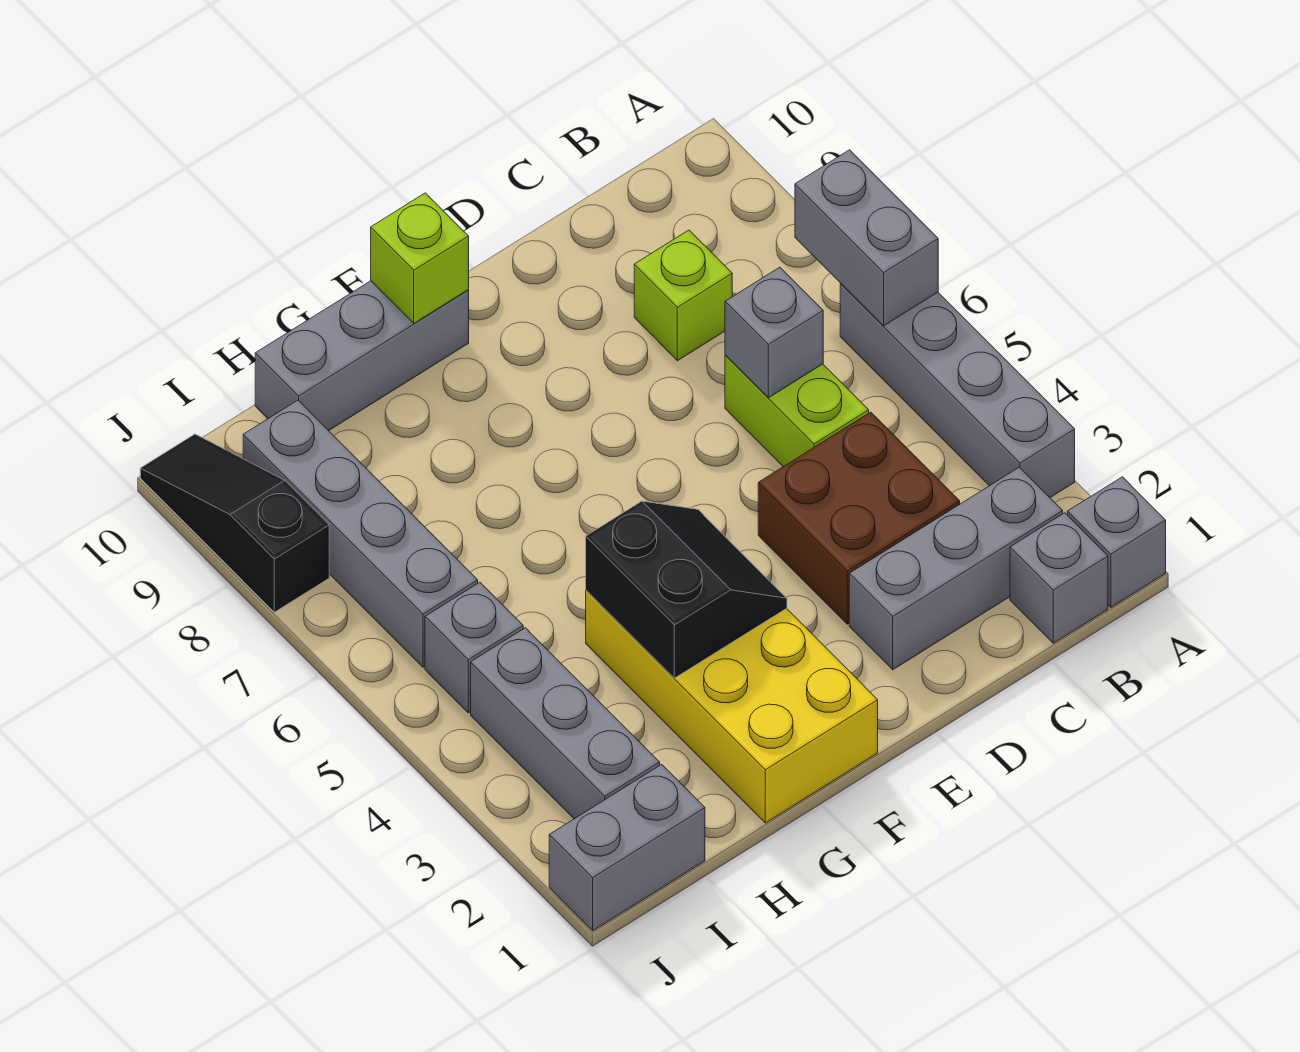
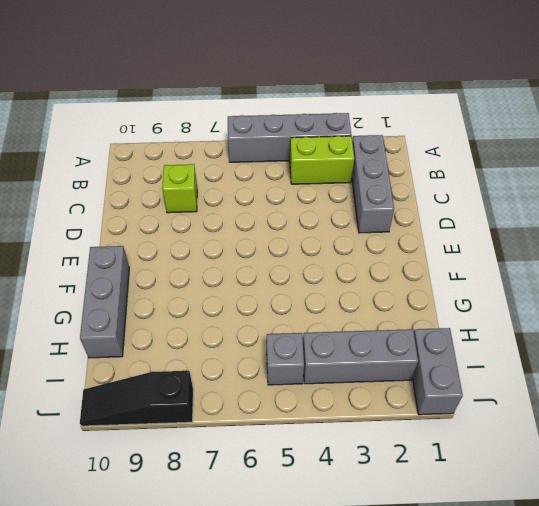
lime 1x2 brick [290,136,354,184] -> lime 1x2 brick moved to [725,355,869,467]
none -> grey 1x1 brick [1068,477,1166,607]
none -> grey 1x1 brick [1010,513,1108,643]
none -> brown 2x2 brick [758,412,960,624]

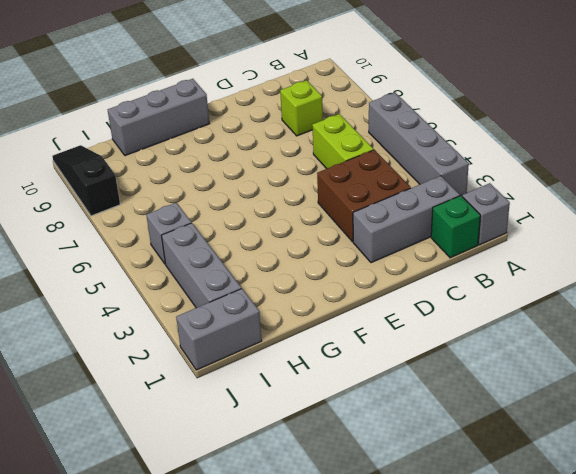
green 1x1 brick [431,196,480,258] -> grey 1x1 brick [1010,513,1108,643]
none -> yellow 2x4 brick [586,590,878,823]
none -> grey 1x4 brick [243,400,478,667]
none -> grey 1x2 brick [795,150,938,326]

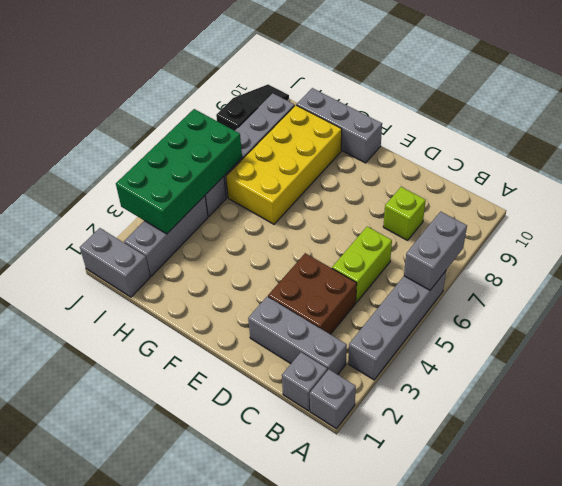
yellow 2x4 brick [226,105,342,224] -> yellow 2x4 brick moved to [586,590,878,823]
green 2x4 brick [116,109,242,234] -> none
none -> grey 1x1 brick [725,267,823,398]
none -> black 2x2 slope [586,501,787,678]
none -> lime 1x1 brick [371,193,469,323]

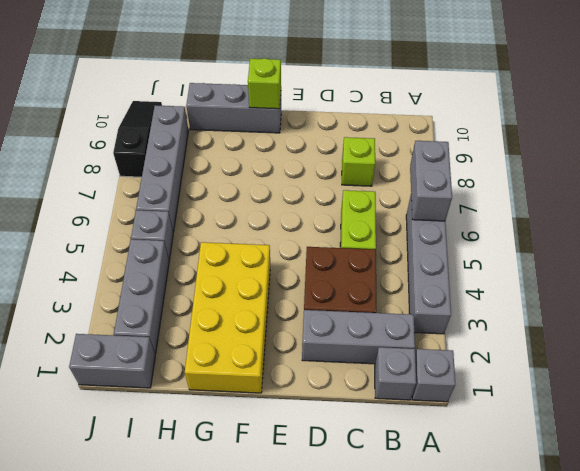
none -> grey 1x1 brick [725,267,823,398]
none -> black 2x2 slope [586,501,787,678]

